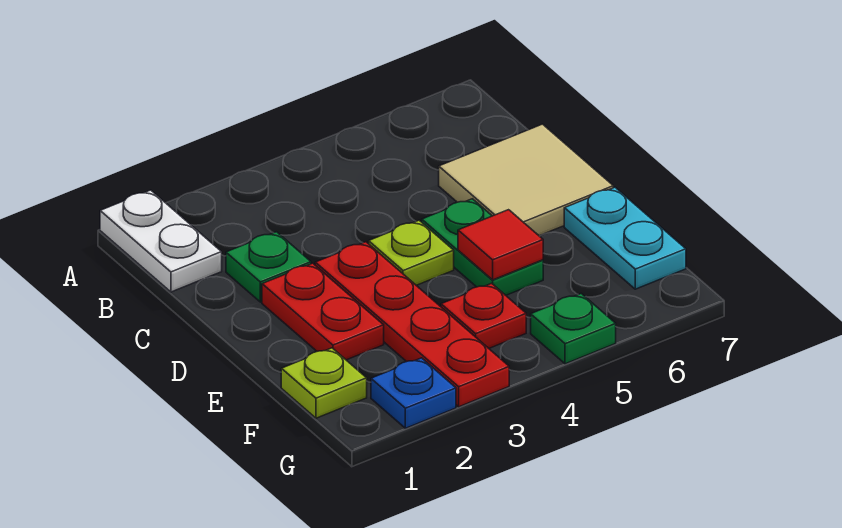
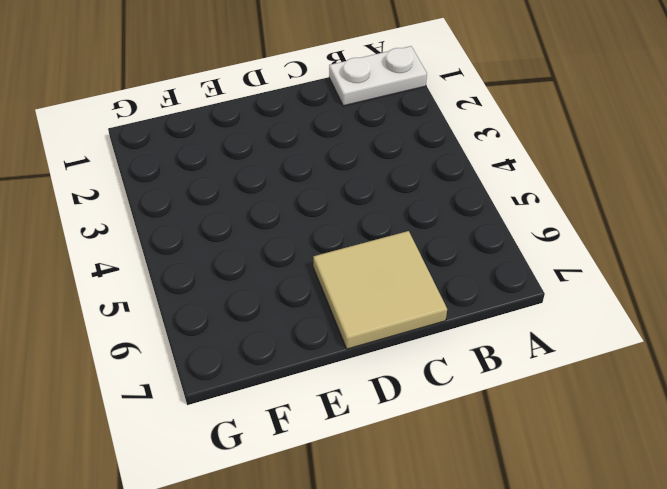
none -> green 1x1 plate [226,232,311,302]
none -> red 1x2 plate [262,263,384,360]
none -> red 1x4 plate [315,242,509,407]

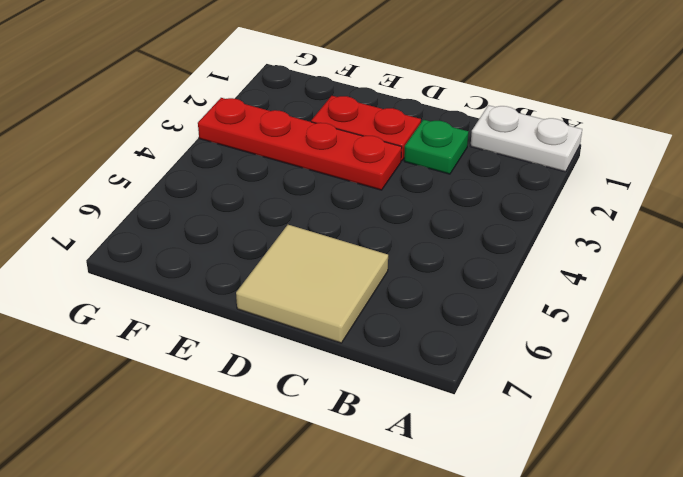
none -> lime 1x1 plate [369,220,454,285]
none -> green 1x2 plate [422,199,543,295]
none -> cyan 1x2 plate [564,187,686,289]

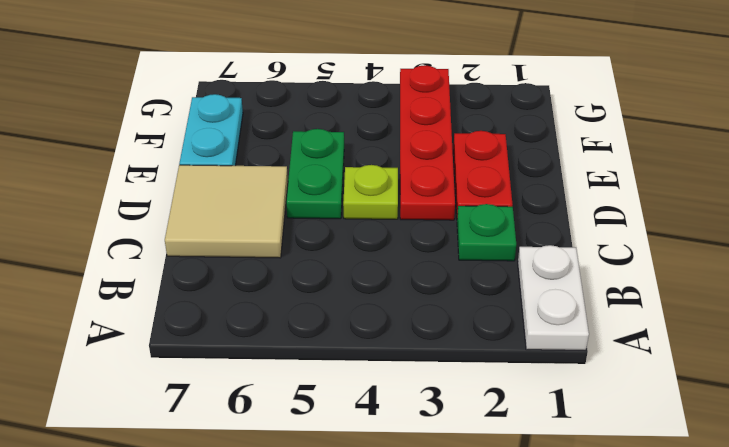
none -> lime 1x1 plate [281,348,367,418]
none -> red 1x1 plate [441,283,526,348]
none -> blue 1x1 plate [371,358,456,428]

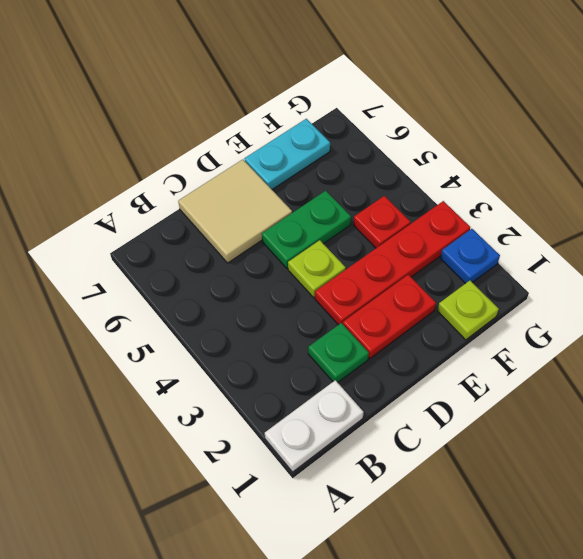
none -> green 1x1 plate [531,294,616,364]
none -> red 1x1 tile [458,210,543,280]

